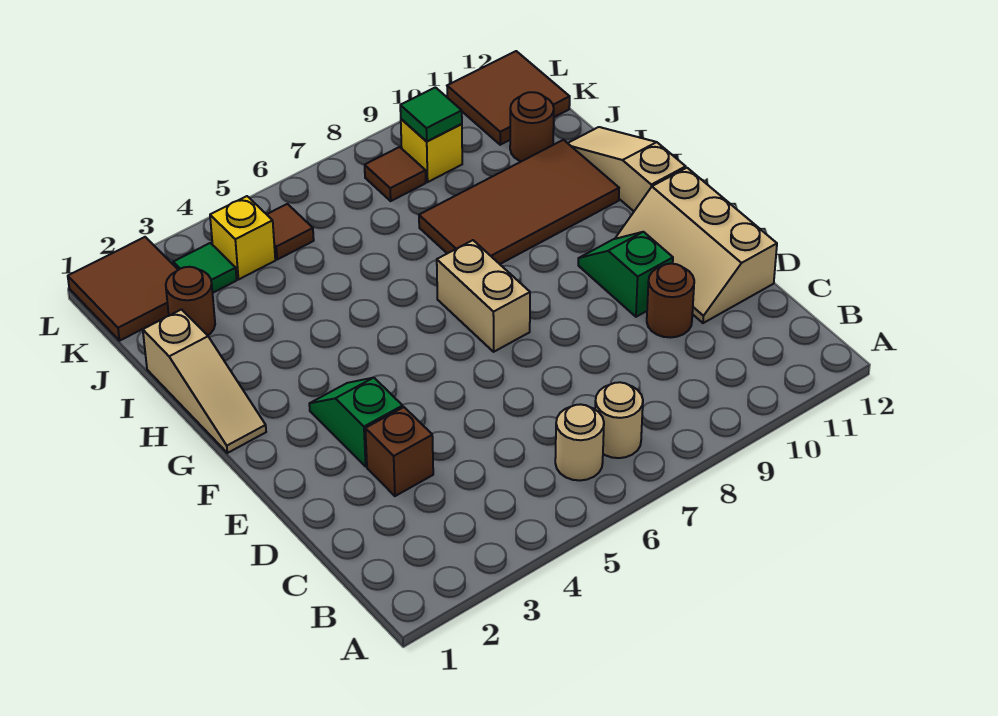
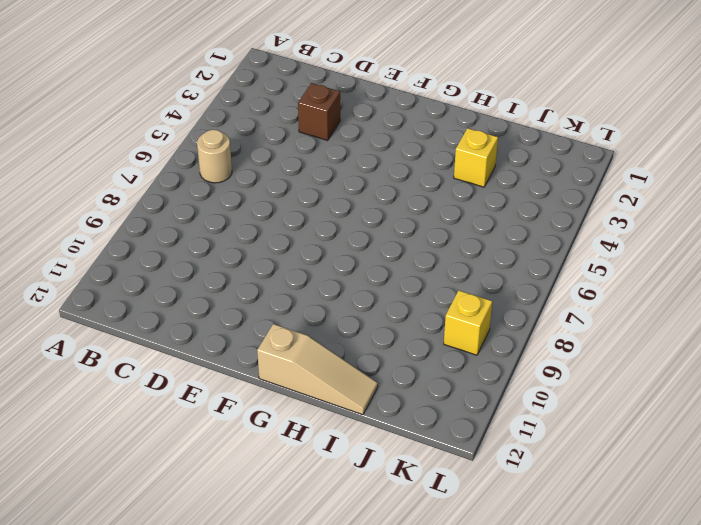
yellow 1x1 brick [454,128,498,187] -> yellow 1x1 brick moved to [210,196,275,280]
none -> tan 1x1 round brick [595,382,643,458]
none -> brown 1x1 round brick [647,264,694,338]
none -> tan 2x3 slope [615,168,777,323]

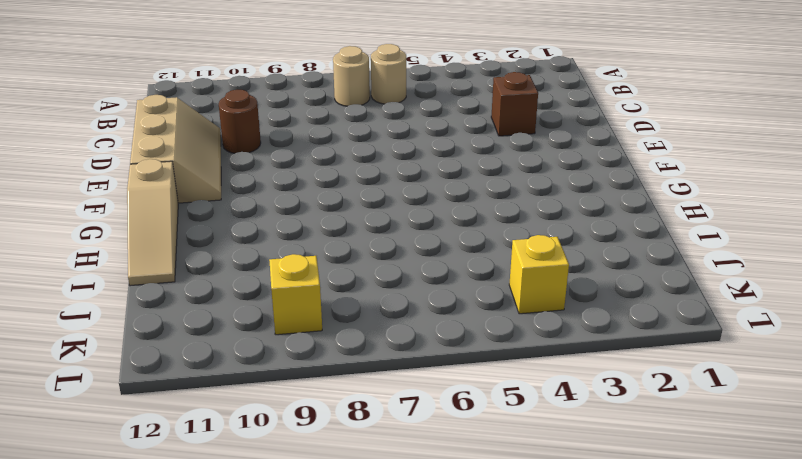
none -> green 1x2 slope [309,378,403,466]
none -> green 1x2 slope [578,232,673,317]
none -> tan 1x2 brick [437,240,530,352]

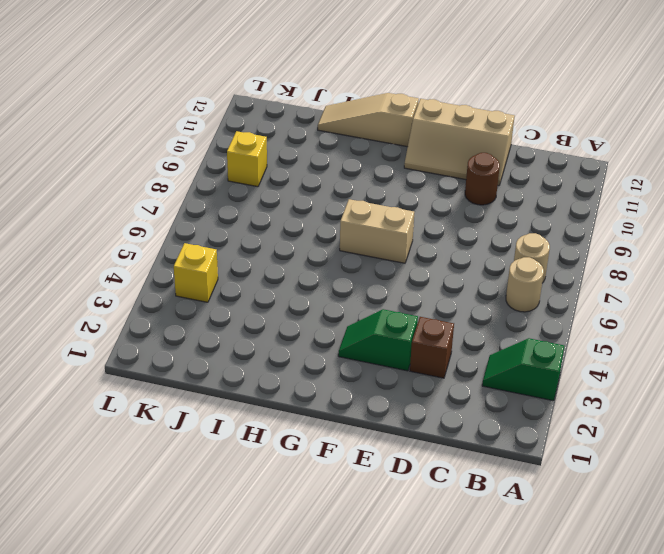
green 1x2 slope [482,338,564,401] -> green 1x2 slope moved to [578,232,673,317]
none -> tan 1x3 slope [143,310,266,453]
none -> brown 2x4 tile [419,140,619,264]
none -> brown 1x1 round brick [166,267,215,336]

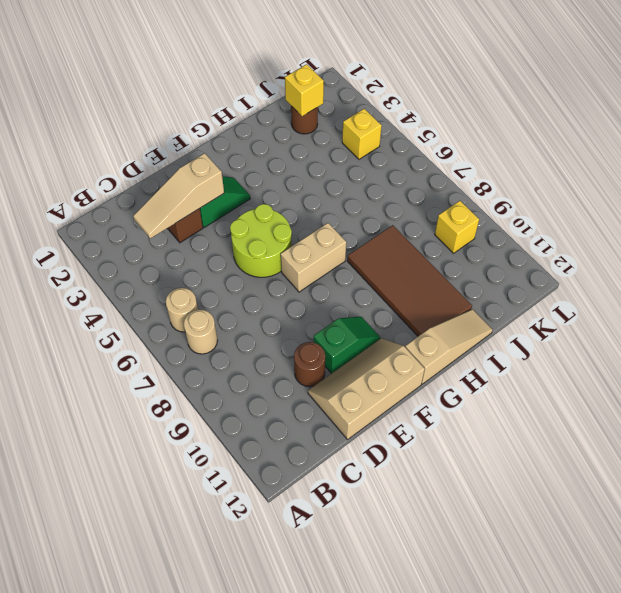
tan 1x3 slope [133,153,224,239] -> tan 1x3 slope moved to [143,310,266,453]
lime 2x2 round brick [230,204,292,277] -> none
yellow 1x1 brick [285,64,324,116] -> none
none -> brown 1x1 round brick [510,92,554,161]
none -> brown 2x2 tile [68,237,178,341]
none -> green 1x1 tile [173,243,237,293]

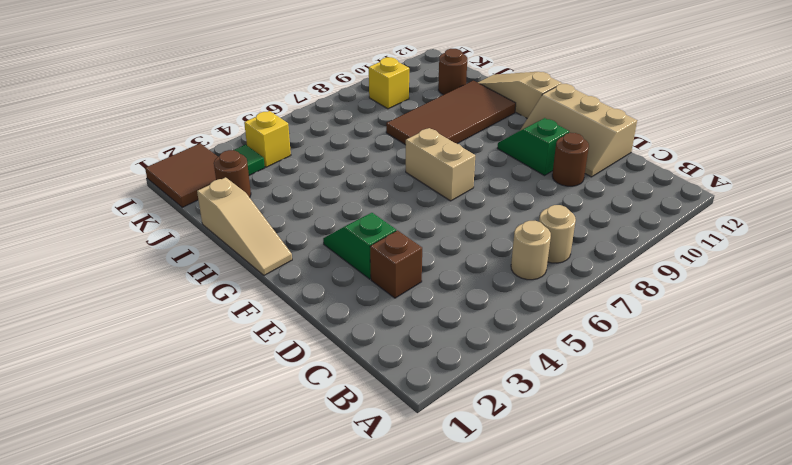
none -> brown 1x1 tile [267,204,314,259]
none -> brown 1x1 tile [365,147,426,201]
none -> brown 2x2 tile [447,51,570,145]

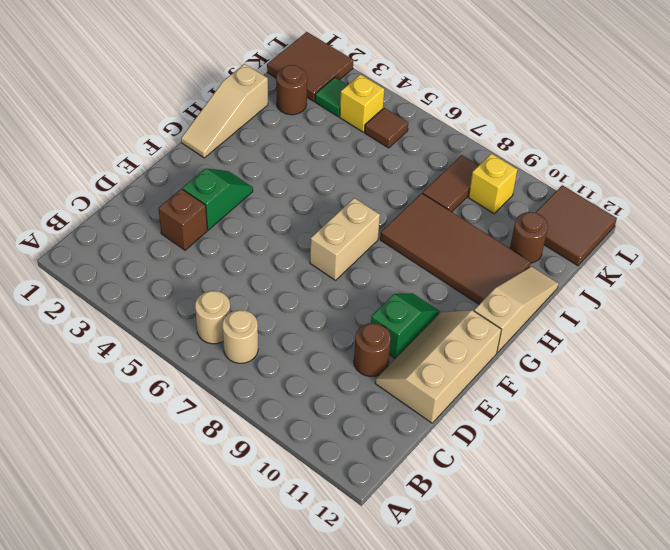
brown 1x2 tile [423,155,479,212] -> brown 1x1 tile [365,147,426,201]
none -> green 1x1 tile [400,87,462,141]

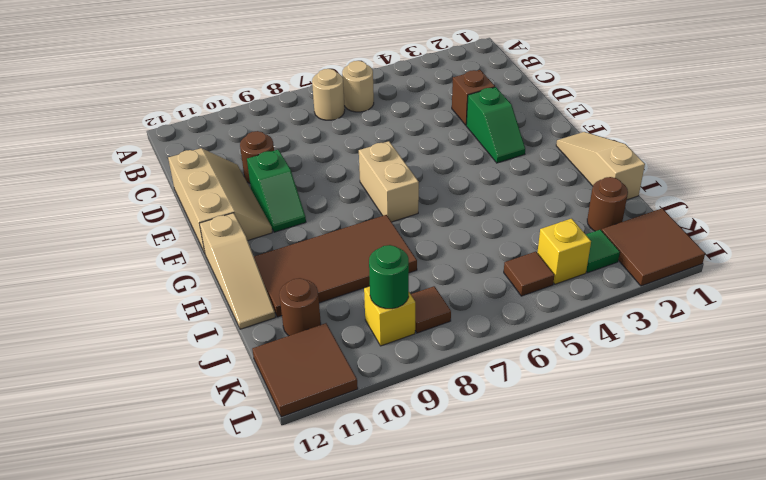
green 1x1 round brick [369,245,409,309] -> green 1x1 tile [400,87,462,141]

